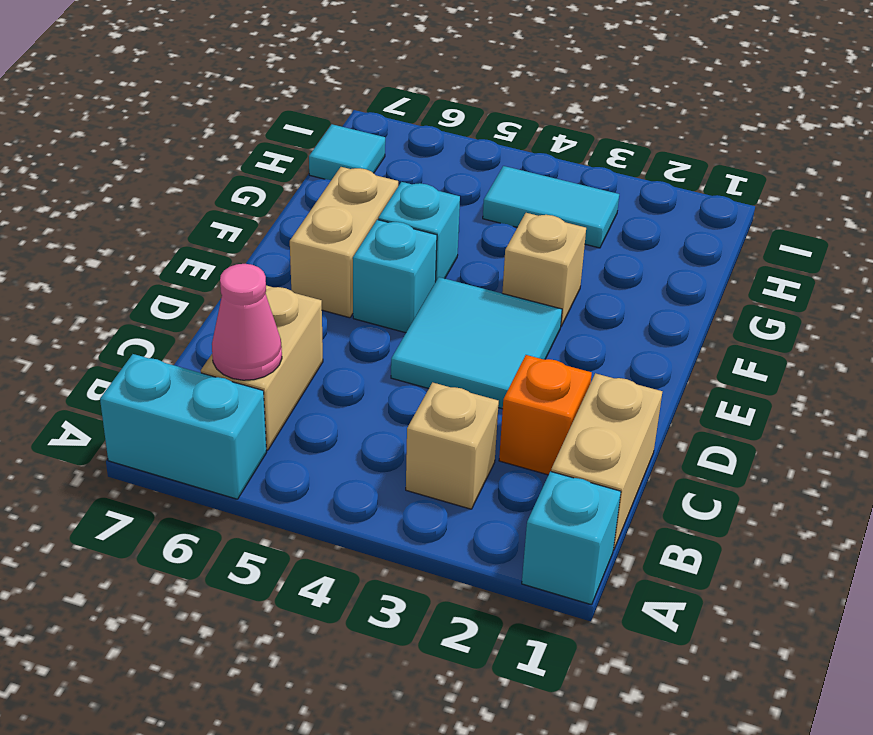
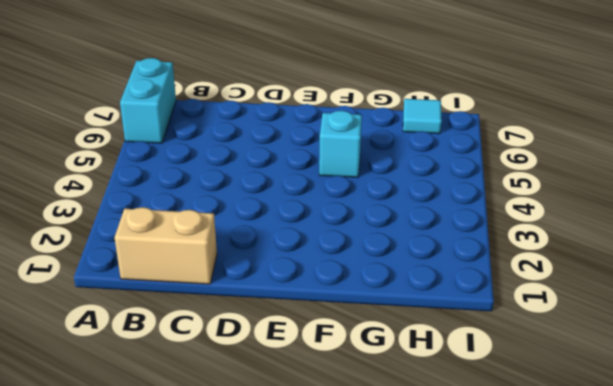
none -> cyan 1x1 brick [522,471,621,605]
none -> tan 1x1 brick [406,382,499,509]
none -> tan 1x2 brick [201,286,323,450]

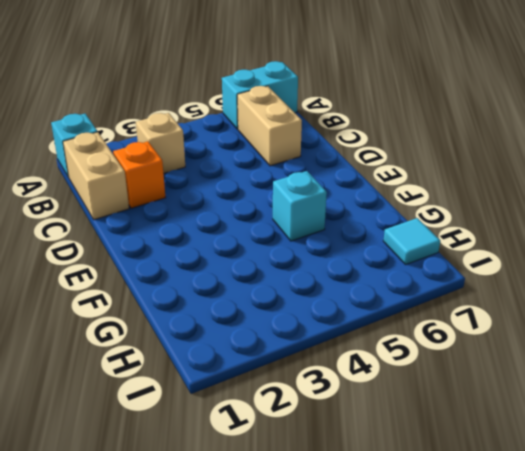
none -> cyan 2x2 tile [391,277,562,409]
none -> cyan 1x1 brick [353,220,437,333]
none -> tan 1x2 brick [290,167,398,318]

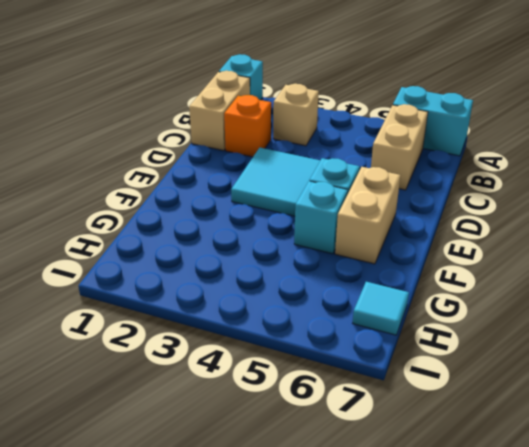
none -> tan 1x1 brick [502,213,586,326]
none -> cyan 1x2 tile [483,166,619,248]
none -> pink 1x1 cone [212,264,282,380]

